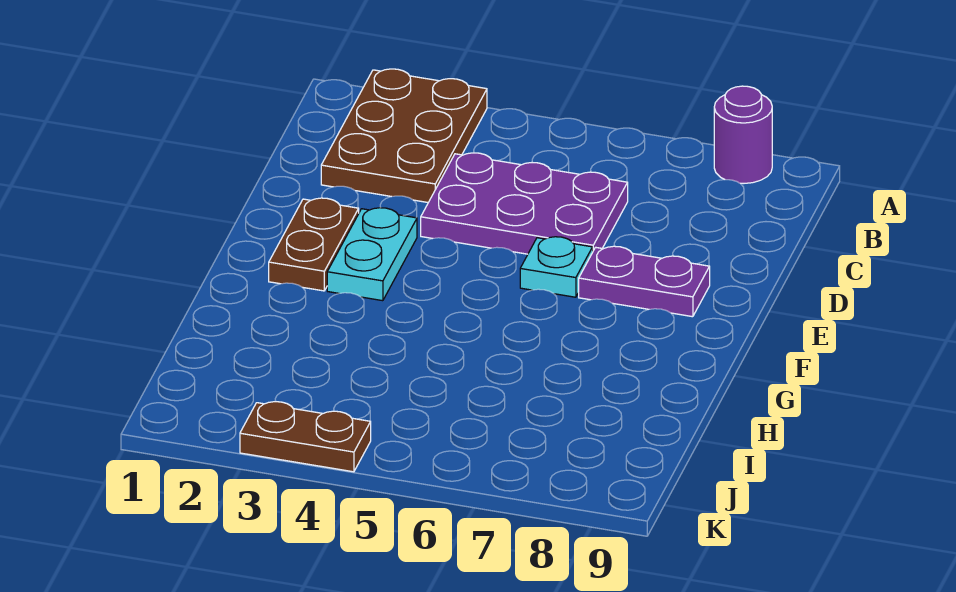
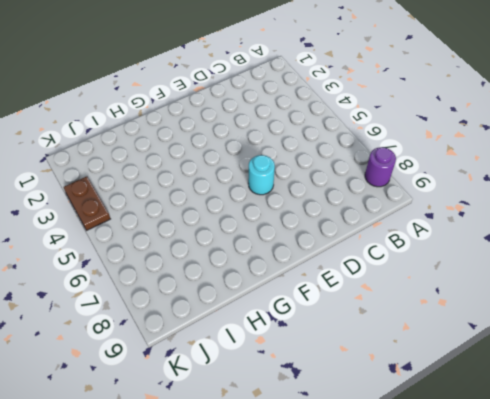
cyan 1x1 round brick [248,155,275,195] -> cyan 1x1 plate [520,237,593,297]
none -> brown 2x3 plate [321,69,487,202]
none -> purple 2x3 plate [421,153,628,254]

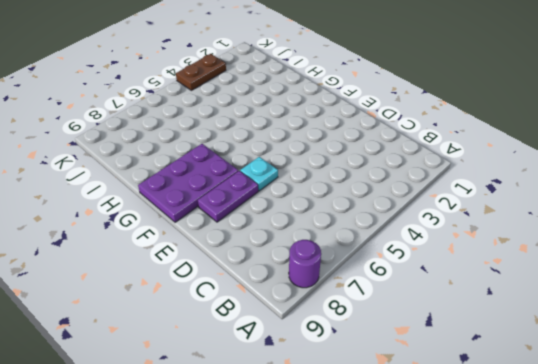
purple 2x3 plate [138,144,238,222] -> purple 2x3 plate moved to [421,153,628,254]
none -> brown 2x3 plate [321,69,487,202]
none -> brown 1x2 plate [269,198,359,291]

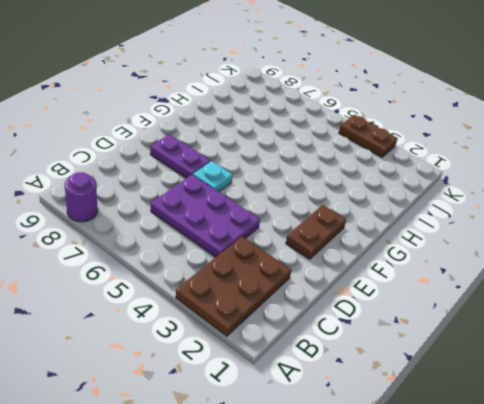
none -> cyan 1x2 plate [327,208,417,301]

